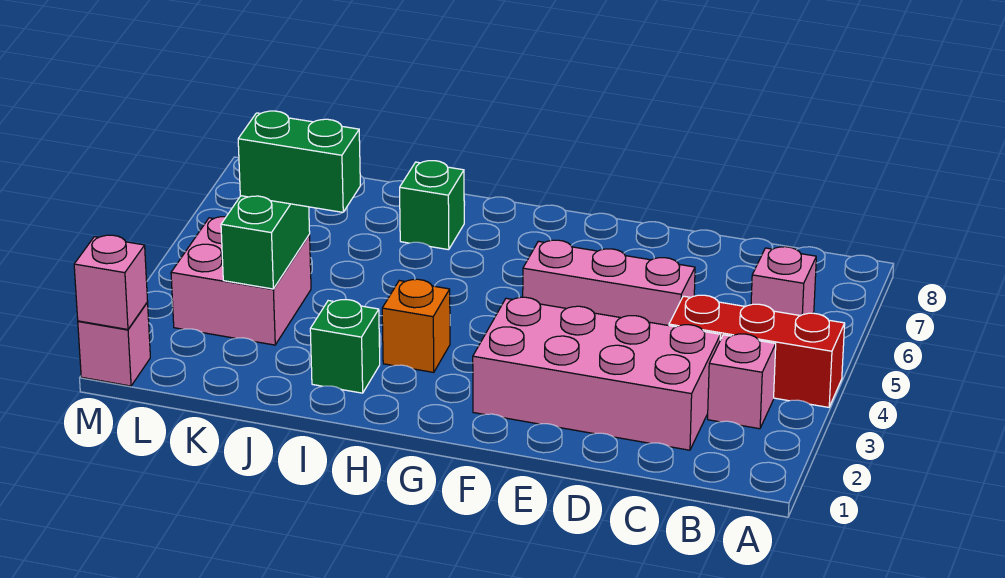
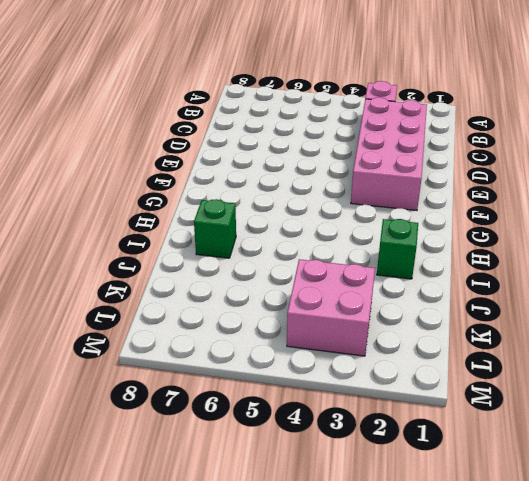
none -> red 1x3 brick [669,295,845,407]
none -> pink 1x1 brick [751,247,816,316]
none -> pink 1x3 brick [523,240,695,326]

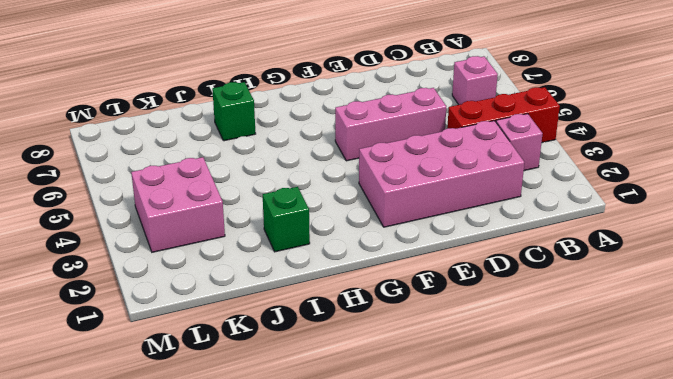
none -> orange 1x1 brick [382,279,450,372]
none -> pink 1x1 brick [78,302,150,386]
none -> green 1x2 brick [221,196,310,289]

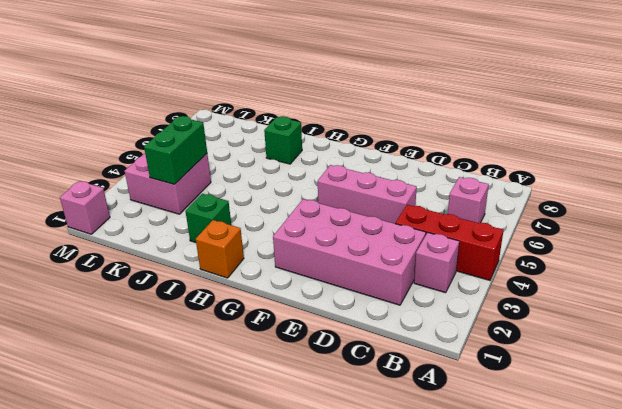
orange 1x1 brick [196,220,244,278] -> orange 1x1 brick moved to [382,279,450,372]
none -> pink 1x1 brick [74,235,148,330]
none -> green 1x2 brick [238,111,360,212]

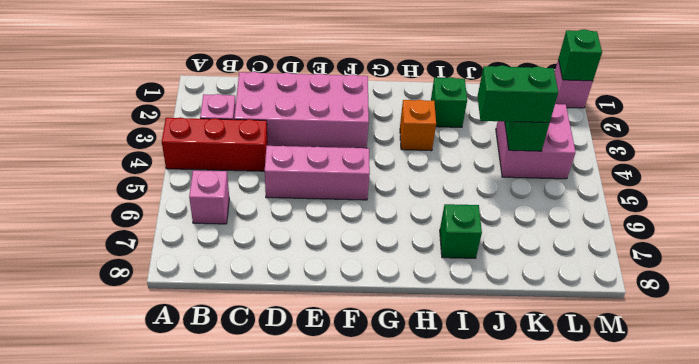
green 1x1 brick [558,29,602,81] -> pink 1x1 brick [74,235,148,330]

